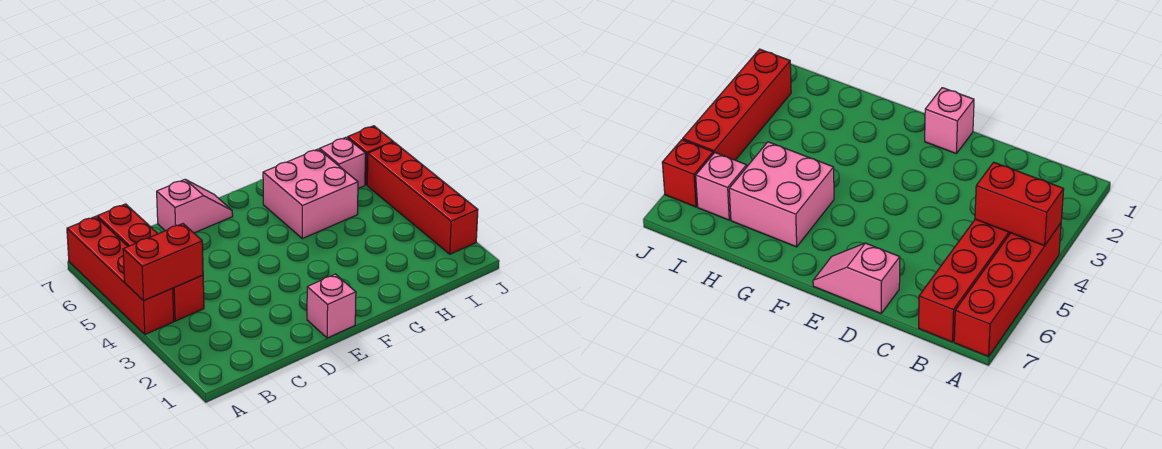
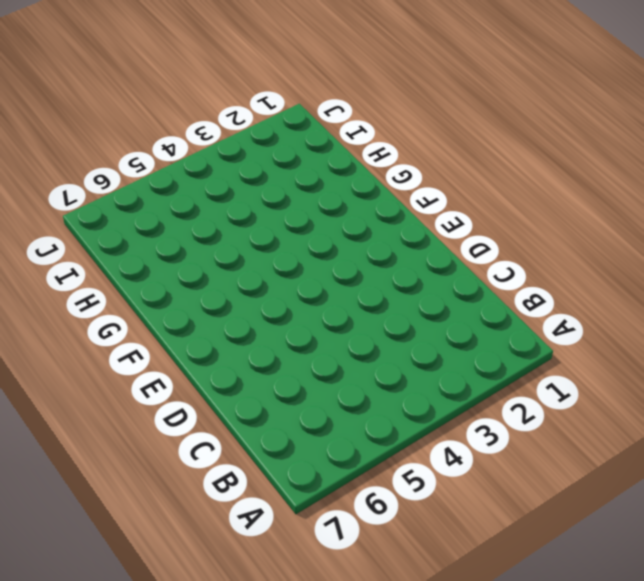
none -> red 1x4 brick [67,216,174,334]
none -> red 1x4 brick [97,204,204,321]

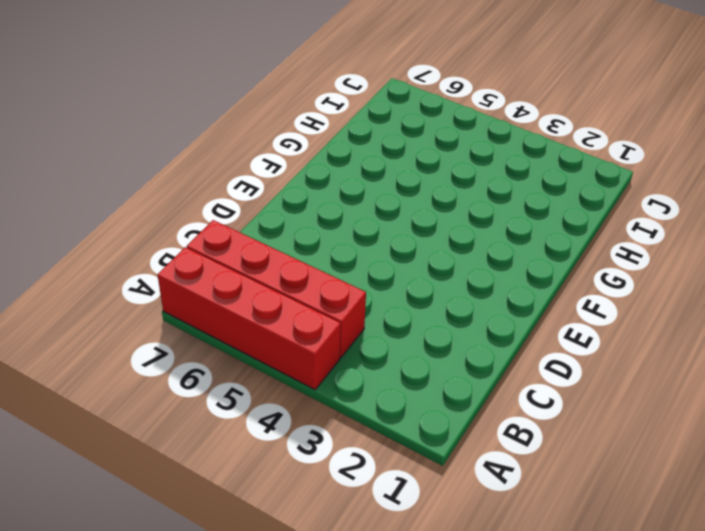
none -> pink 1x2 slope [157,180,233,233]
none -> pink 1x1 brick [307,274,356,338]

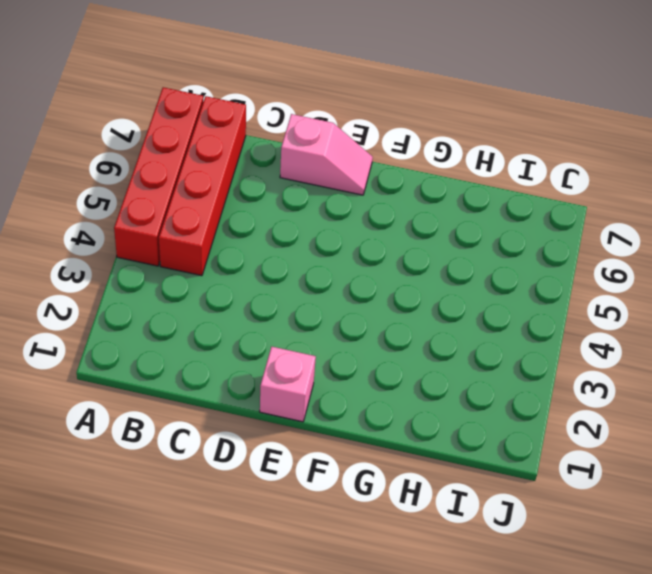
none -> pink 2x2 brick [263,149,358,239]
none -> pink 1x1 brick [320,137,366,188]

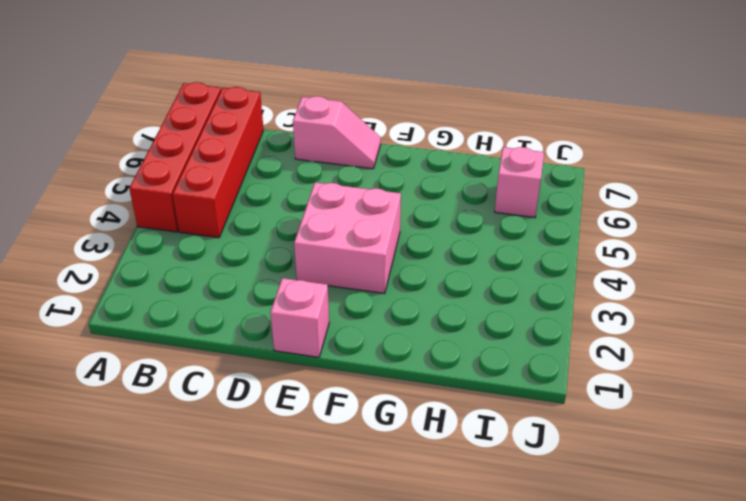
pink 2x2 brick [294,182,401,294] -> pink 2x2 brick moved to [263,149,358,239]
none -> red 1x4 brick [367,142,478,254]
none -> red 1x1 brick [348,126,393,185]

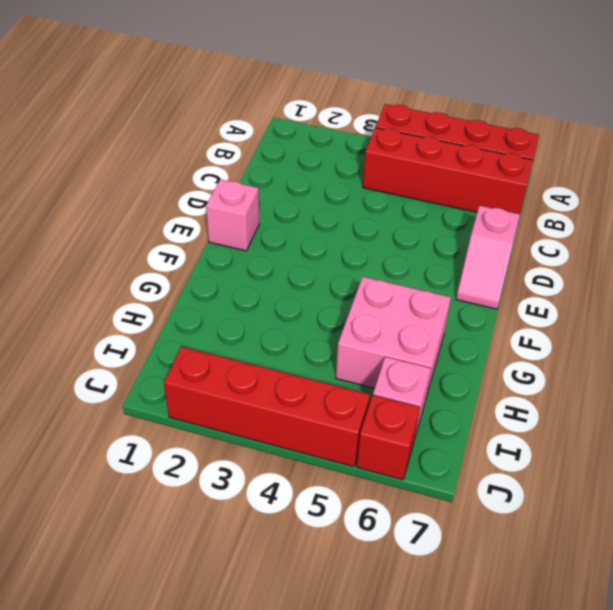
none -> red 1x2 brick [123,224,203,301]

